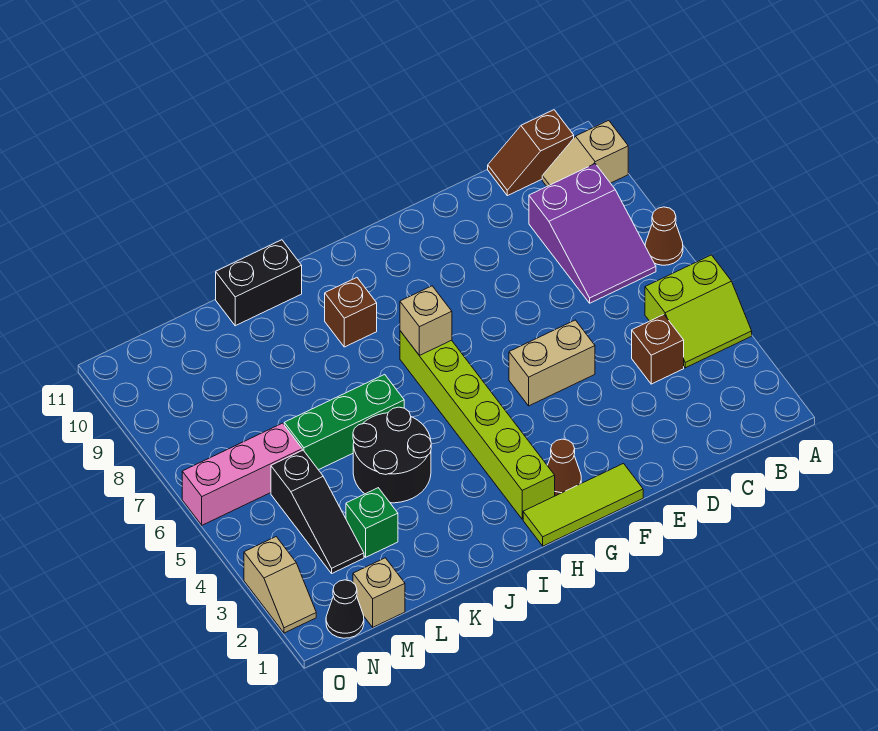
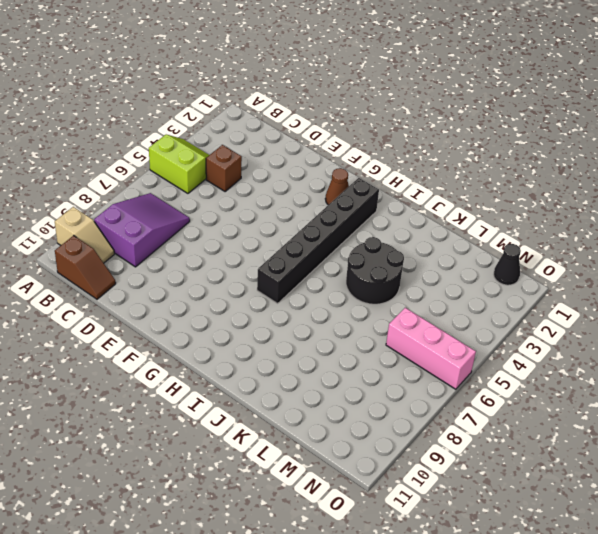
black 1x6 brick [257,178,379,304] -> lime 1x6 brick [400,331,555,519]
none -> brown 1x1 cone [645,207,683,265]
none -> tan 1x2 brick [509,320,595,406]
none -> lime 1x3 tile [523,464,643,546]

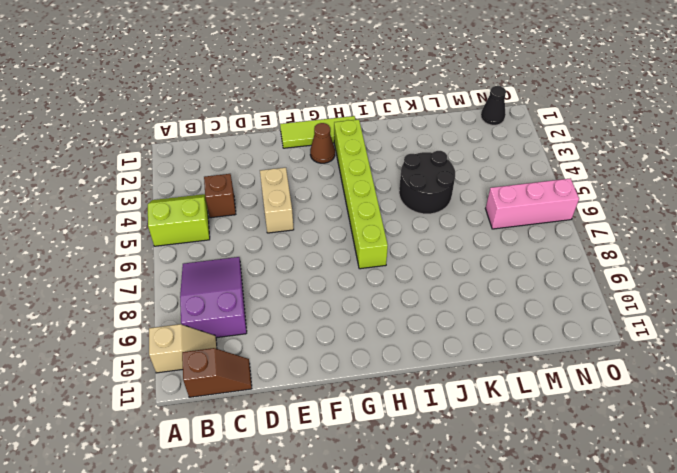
tan 1x2 brick [260,168,294,233] -> tan 1x2 brick turned to [509,320,595,406]
none -> brown 1x1 cone [645,207,683,265]
none -> brown 1x1 brick [325,278,377,347]
none -> green 1x3 brick [284,374,404,470]

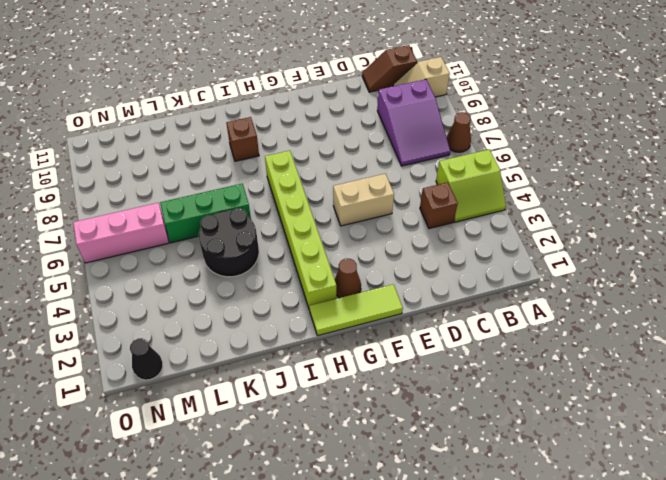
none -> black 1x2 brick [216,240,302,326]
none -> green 1x1 brick [346,488,398,557]
none -> tan 1x1 brick [353,558,405,627]

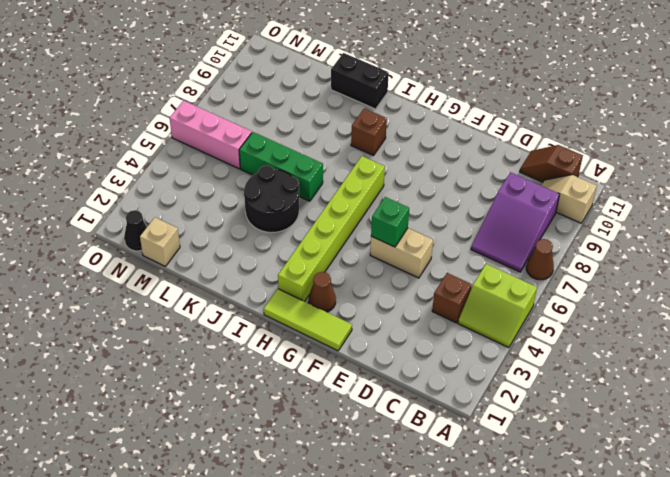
green 1x1 brick [371,197,409,247] -> green 1x1 brick moved to [346,488,398,557]
none -> black 1x3 slope [271,450,364,573]
none -> tan 1x2 slope [244,537,316,633]
none -> tan 1x1 brick [400,286,452,355]

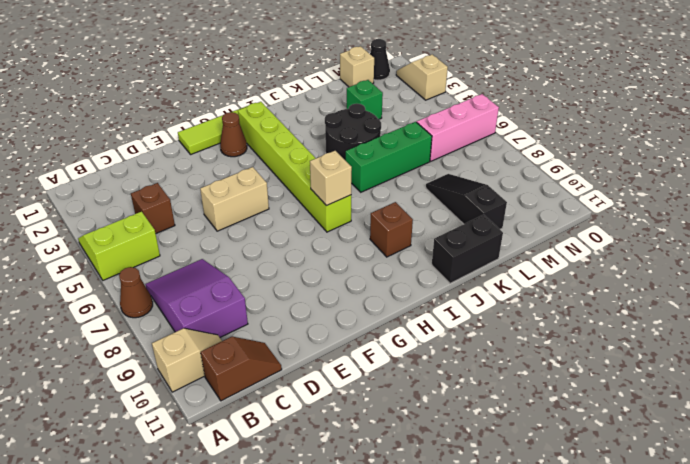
black 1x3 slope [426,174,507,229] -> black 1x3 slope moved to [271,450,364,573]

